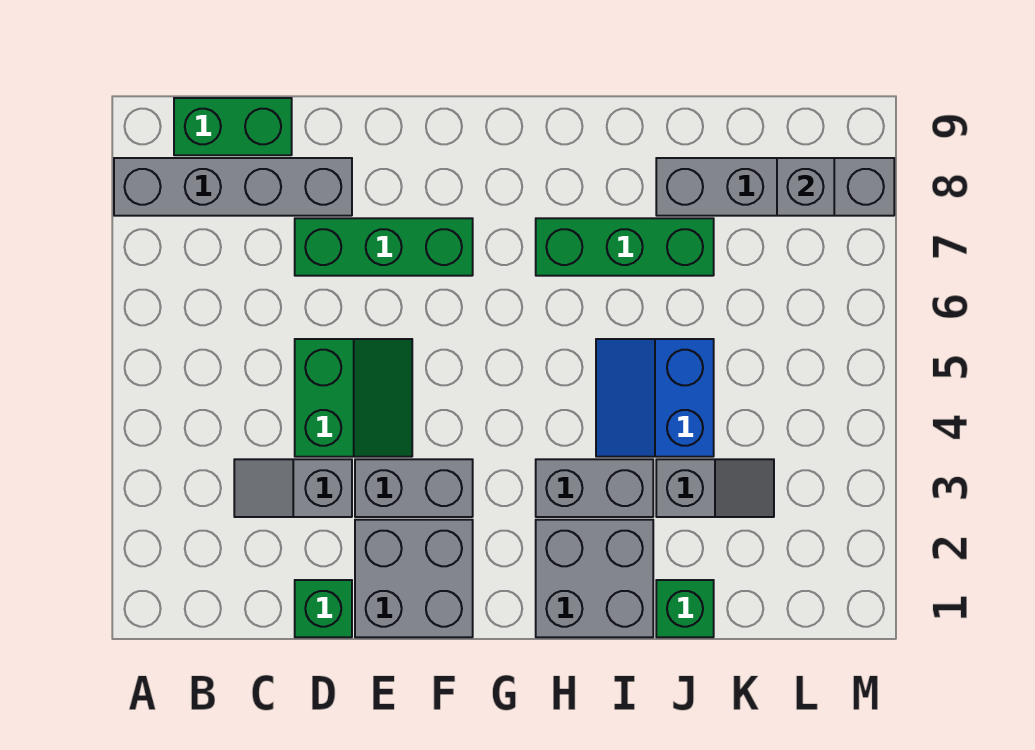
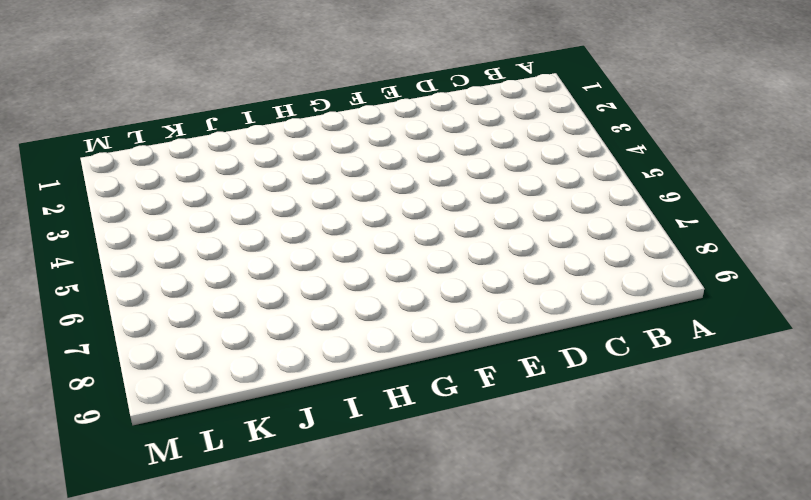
none -> grey 1x4 brick [114,158,352,216]
none -> green 1x2 brick [174,98,292,155]
none -> grey 1x2 slope [234,459,352,517]

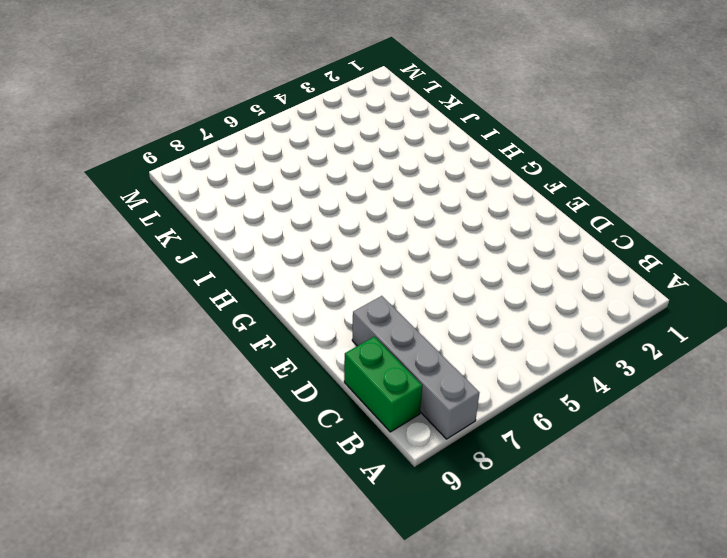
none -> grey 1x2 slope [234,459,352,517]
none -> green 1x1 brick [295,580,352,637]
none -> green 2x2 slope [295,339,412,457]

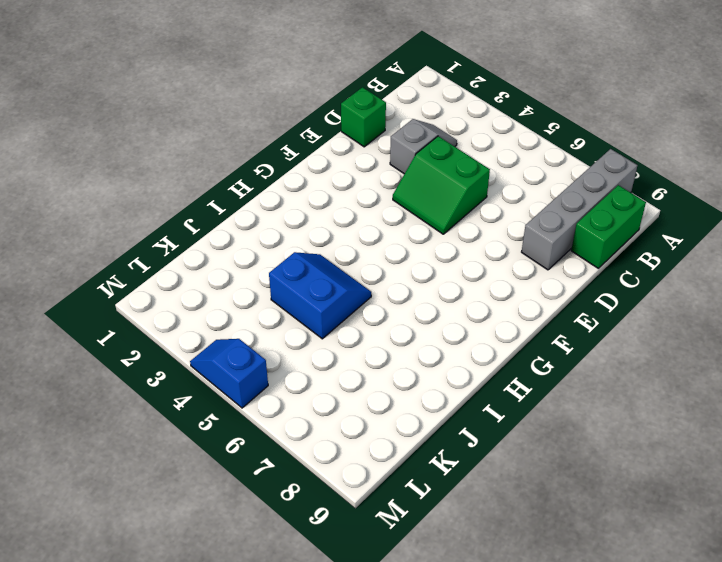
blue 1x2 slope [190,339,268,408] -> none
none -> green 1x3 brick [295,218,473,276]
none -> grey 2x2 brick [355,520,473,637]
none -> grey 1x2 brick [355,459,473,517]

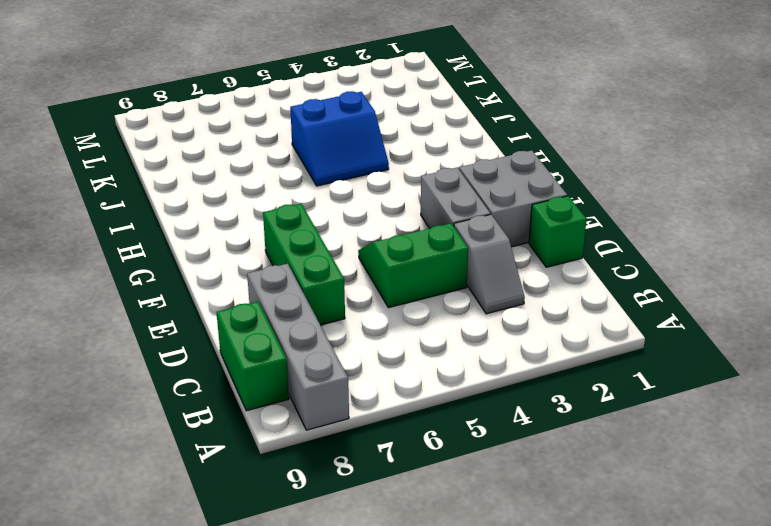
none -> grey 2x2 brick [536,520,653,637]
none -> grey 1x2 brick [536,459,653,517]
none -> green 1x3 brick [536,218,714,276]

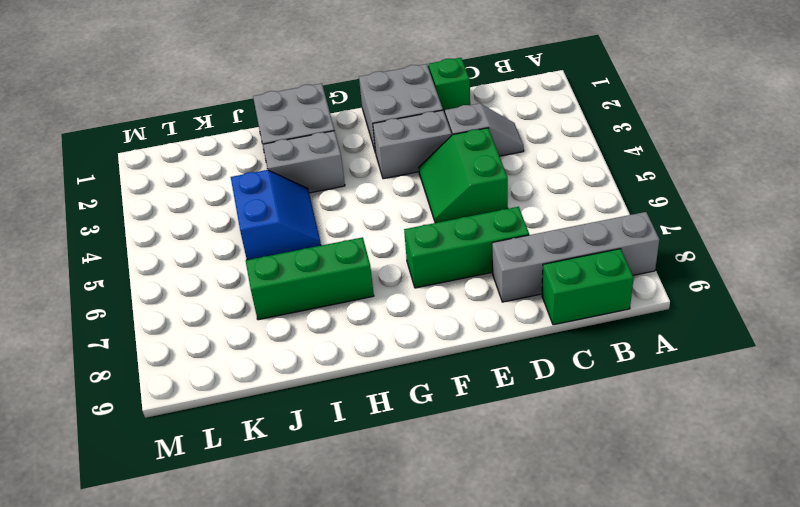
none -> green 1x1 brick [656,580,714,637]
none -> grey 1x2 slope [656,459,774,517]
none -> grey 1x4 brick [656,158,894,216]

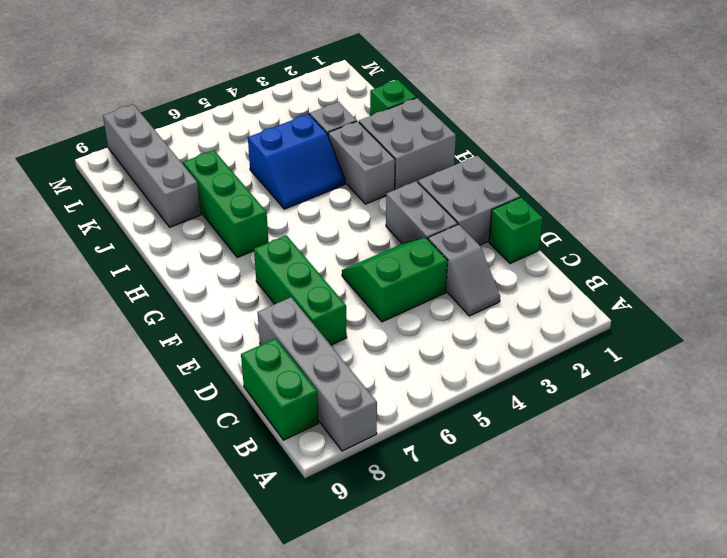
none -> grey 1x1 brick [777,158,834,216]

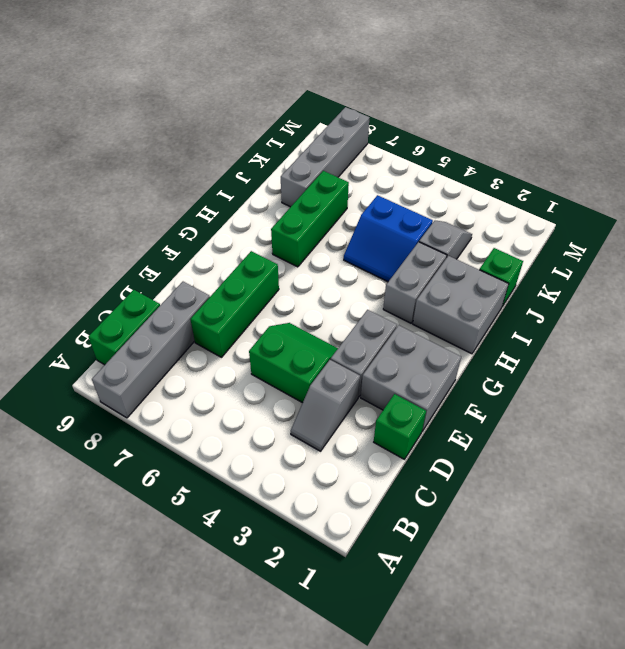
none -> grey 1x1 brick [777,158,834,216]

